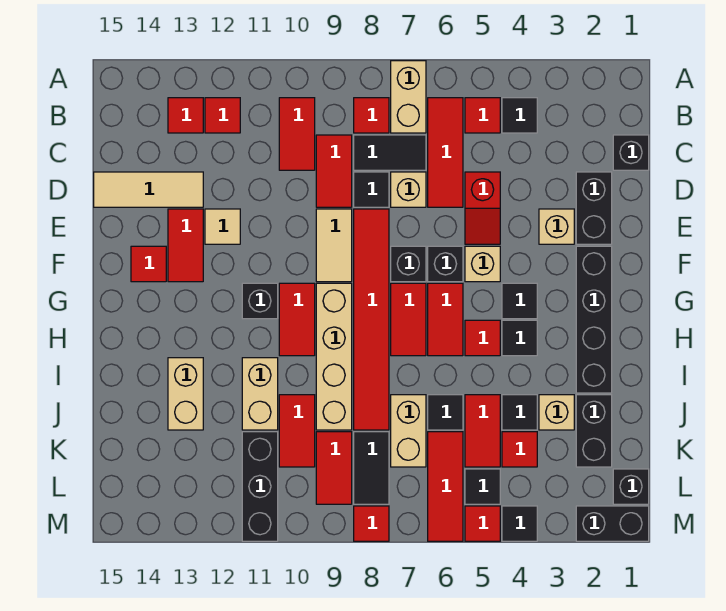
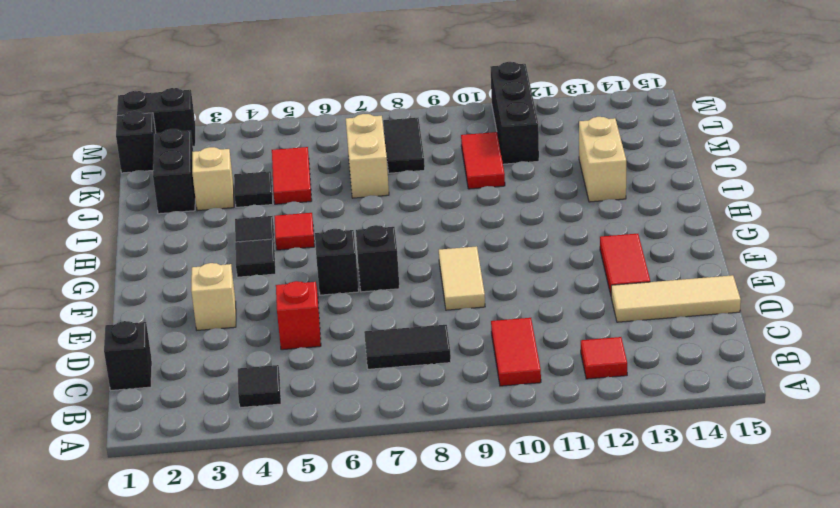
none -> tan 1x2 brick [391,61,426,133]
none -> red 1x1 tile [465,98,500,133]
none -> red 1x3 tile [428,98,463,207]
none -> red 1x1 tile [354,98,389,133]

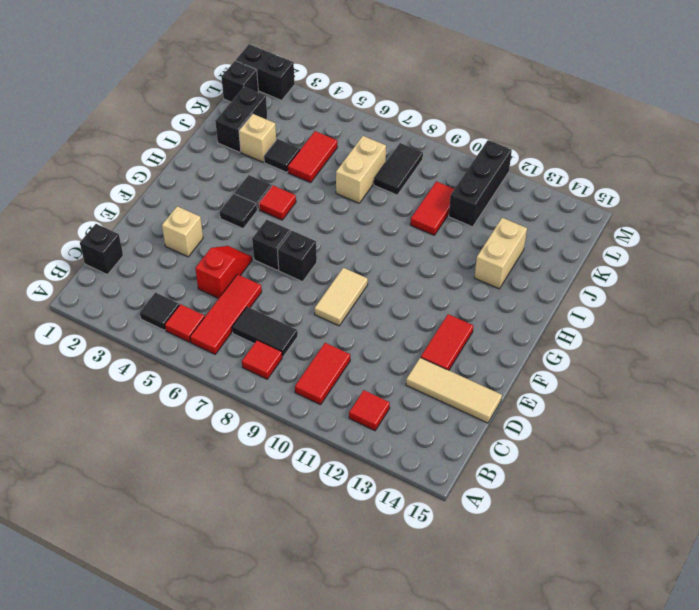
none -> tan 1x2 brick [391,61,426,133]
none -> red 1x1 tile [168,98,203,133]
none -> red 1x2 tile [316,135,352,207]
none -> black 1x2 brick [576,172,612,244]

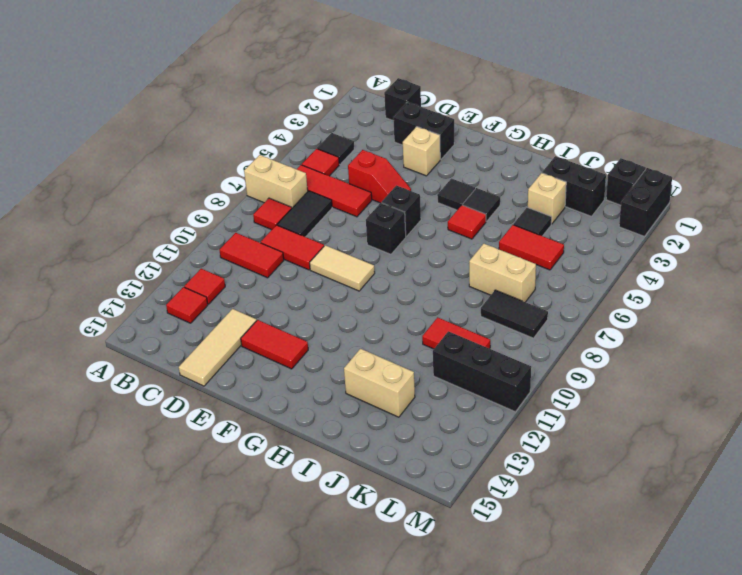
none -> tan 1x1 brick [391,172,426,207]
none -> black 1x1 tile [354,172,389,207]
none -> red 1x6 tile [354,209,389,430]
none -> tan 1x1 tile [205,209,240,244]

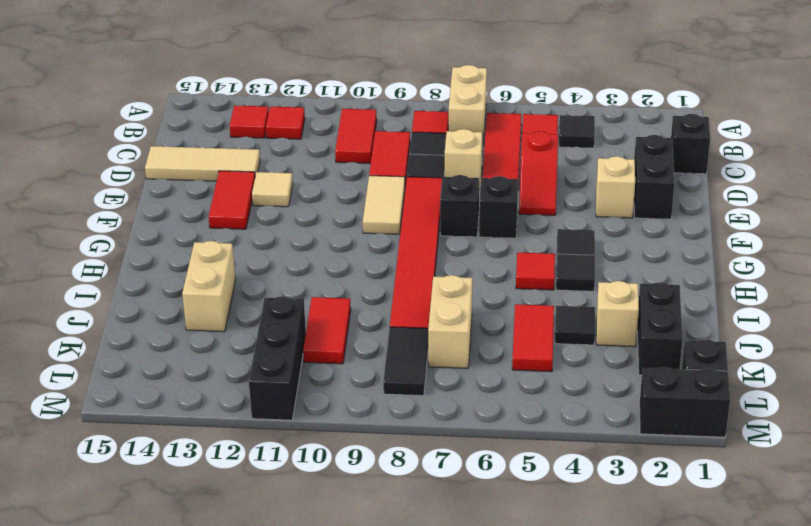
none -> black 1x4 brick [576,246,612,393]
none -> tan 1x1 brick [465,246,500,282]
none -> red 1x1 tile [131,246,166,282]
none -> red 1x2 tile [428,283,463,356]

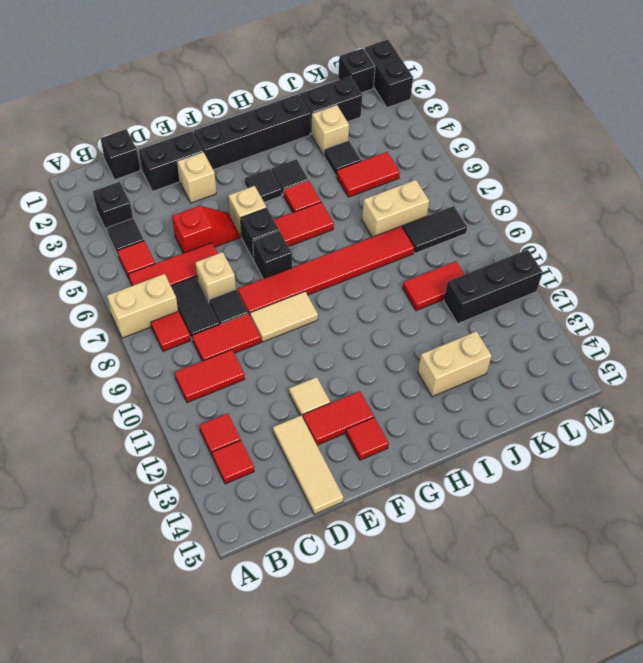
black 1x1 brick [93,182,133,231] -> black 1x1 brick moved to [242,283,278,319]
none -> red 1x2 tile [391,283,426,356]
none -> tan 1x4 brick [316,283,352,430]
none -> red 1x2 tile [279,283,315,356]
none -> tan 1x2 brick [242,358,278,430]

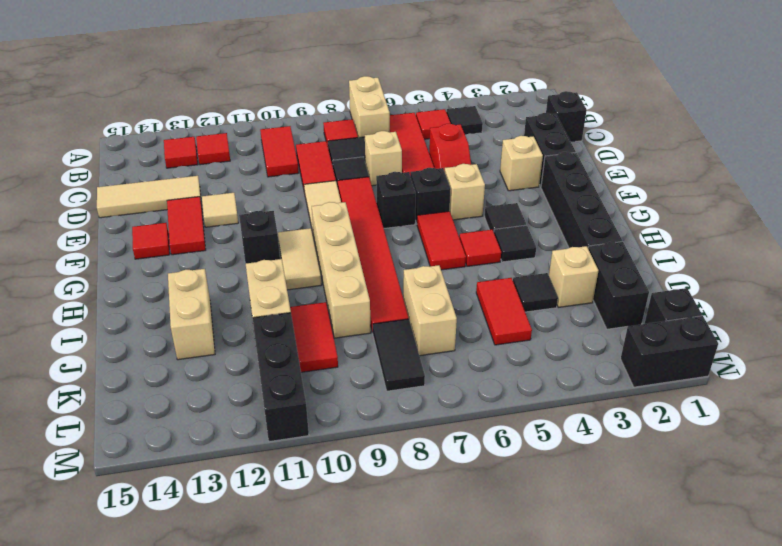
tan 1x2 tile [278,228,322,290] -> red 1x2 tile [279,283,315,356]
none -> red 1x2 tile [391,283,426,356]
none -> black 1x1 tile [428,395,463,430]
none -> red 1x1 tile [502,432,537,467]
none -> red 1x3 tile [428,432,463,541]

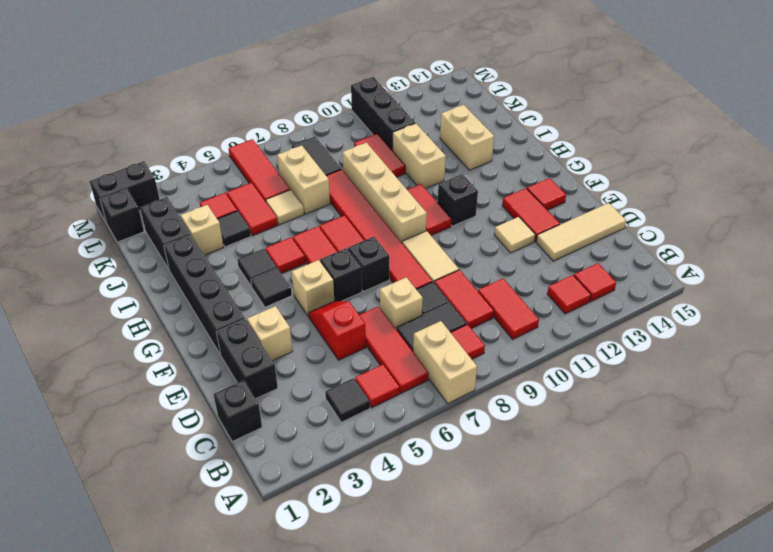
tan 1x1 tile [266,190,304,225] -> black 1x1 tile [428,395,463,430]
none -> red 1x2 tile [316,432,352,504]
none -> black 1x1 tile [465,469,500,504]
none -> black 1x1 tile [502,506,537,541]
none -> red 1x1 tile [465,506,500,541]

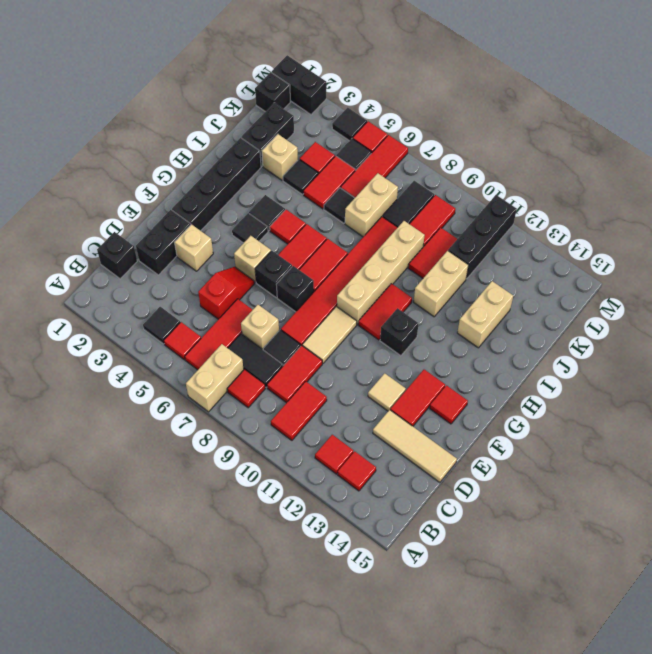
none -> red 1x1 tile [354,506,389,541]

